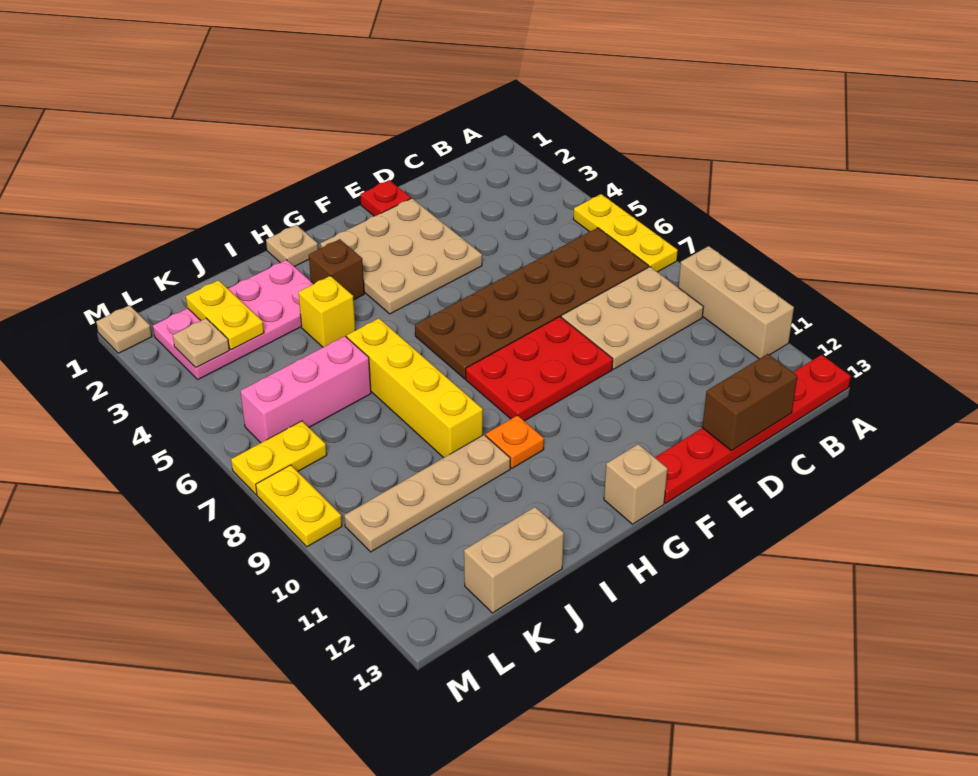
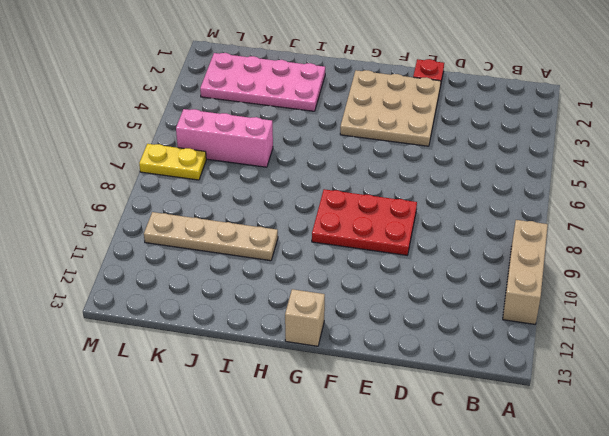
none -> yellow 1x3 plate [573,194,678,272]
none -> red 1x6 plate [655,355,851,503]
none -> brown 2x6 plate [415,228,649,379]

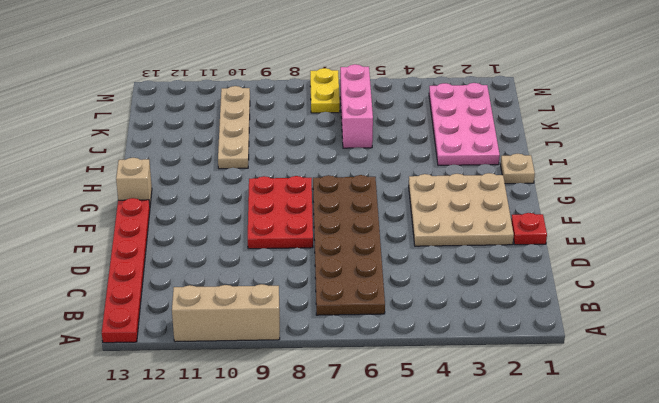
none -> yellow 1x3 plate [573,194,678,272]
none -> tan 2x3 plate [561,267,703,369]
none -> brown 1x1 brick [309,239,364,300]

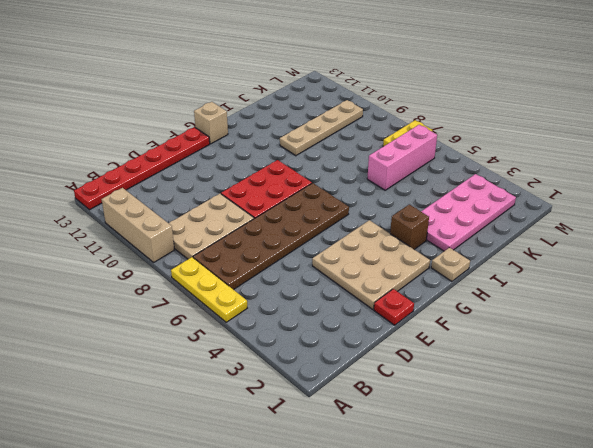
none -> orange 1x1 plate [486,415,544,468]
none -> yellow 1x1 brick [298,276,355,347]
none -> yellow 1x4 brick [347,318,483,458]

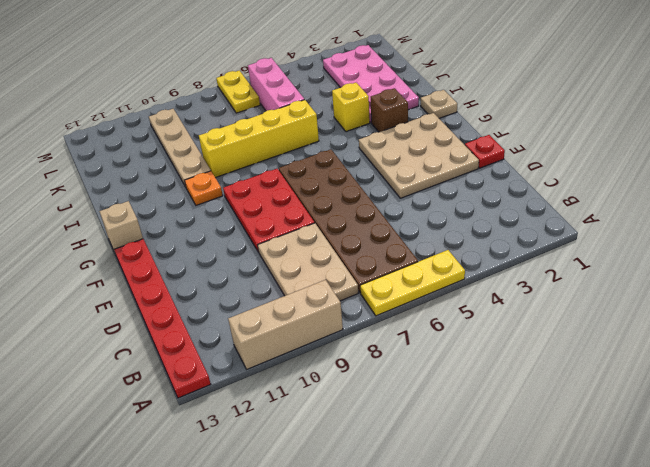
none -> tan 1x2 brick [464,507,564,613]
none -> tan 1x1 plate [96,305,152,353]
none -> yellow 1x2 plate [256,465,342,547]

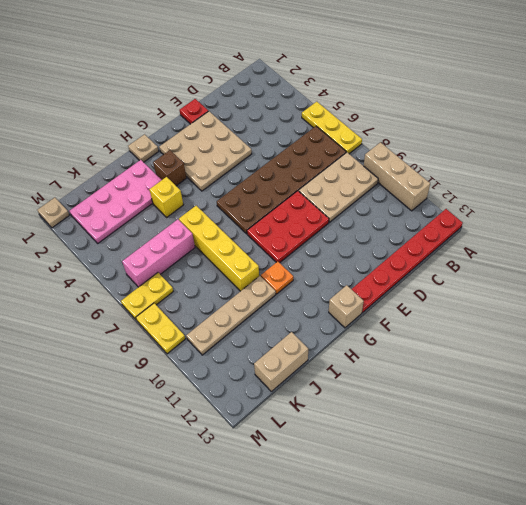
none -> brown 1x2 brick [702,354,797,451]
none -> yellow 1x2 plate [186,280,264,350]
none -> tan 1x1 plate [173,318,229,367]

